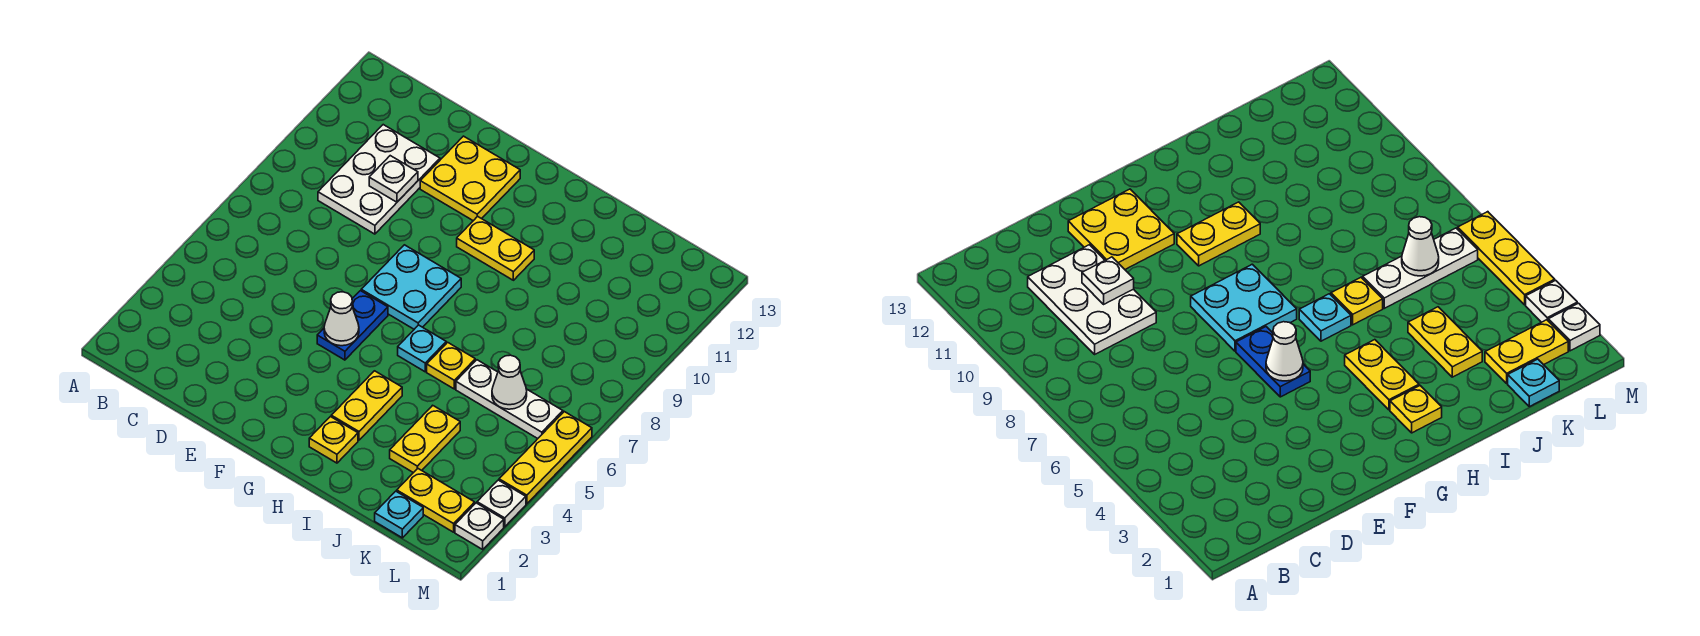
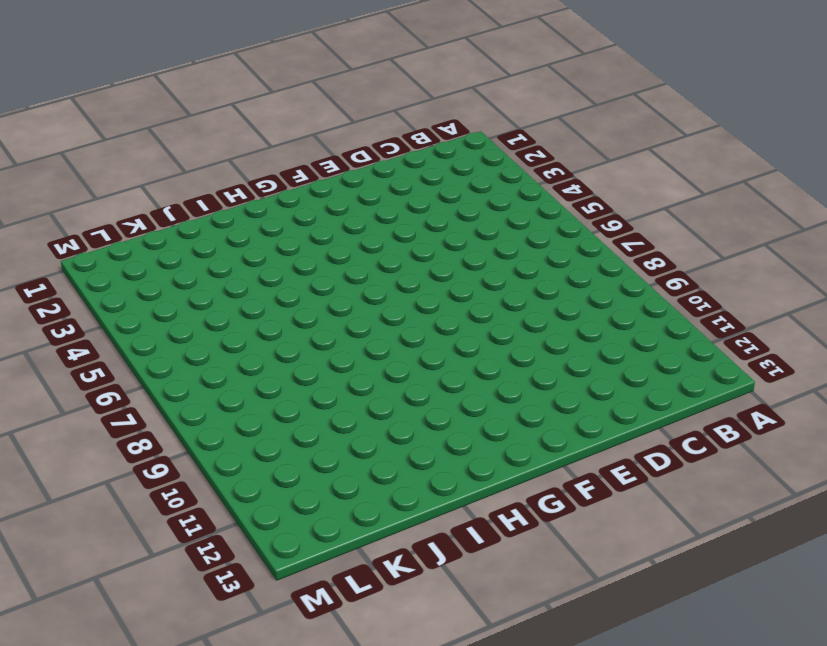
none -> white 2x3 plate [318,125,440,234]
none -> yellow 2x2 plate [420,136,520,221]
none -> blue 1x2 plate [317,291,388,360]

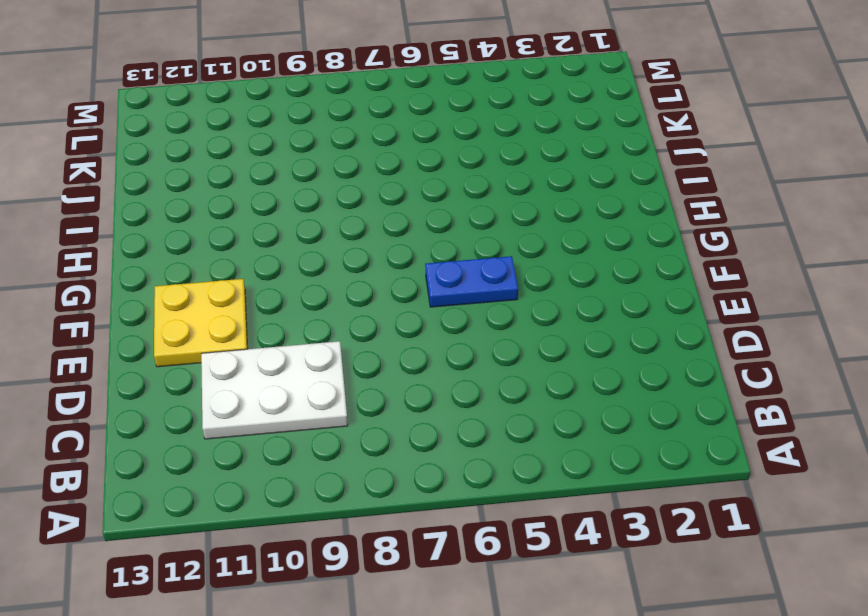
none -> cyan 2x2 plate [361,245,461,329]
none -> yellow 1x2 plate [457,216,534,280]
none -> yellow 1x1 plate [309,417,358,463]

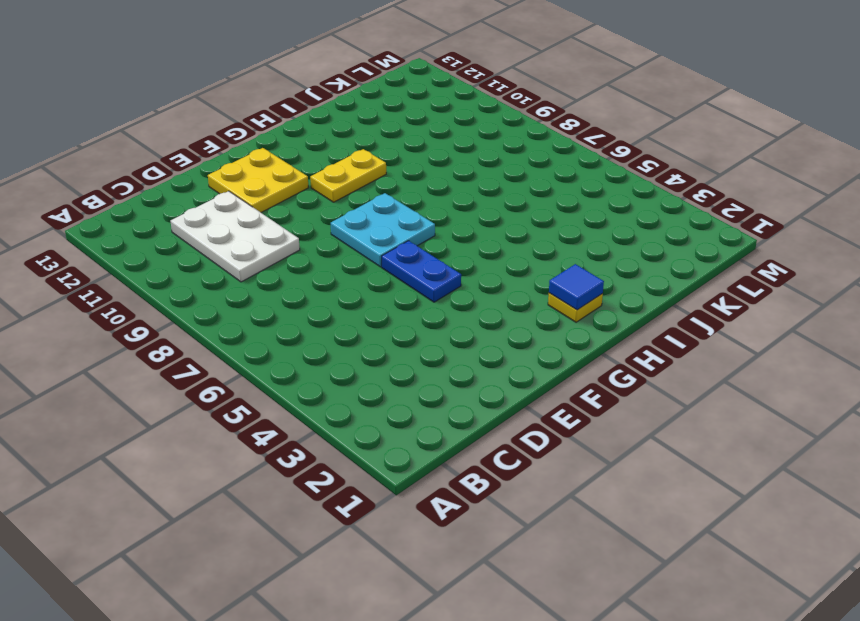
blue 1x1 tile [549,264,604,310] -> none
none -> yellow 1x2 plate [331,371,402,440]
none -> cyan 1x1 plate [398,325,446,372]
none -> yellow 1x1 plate [427,342,475,389]

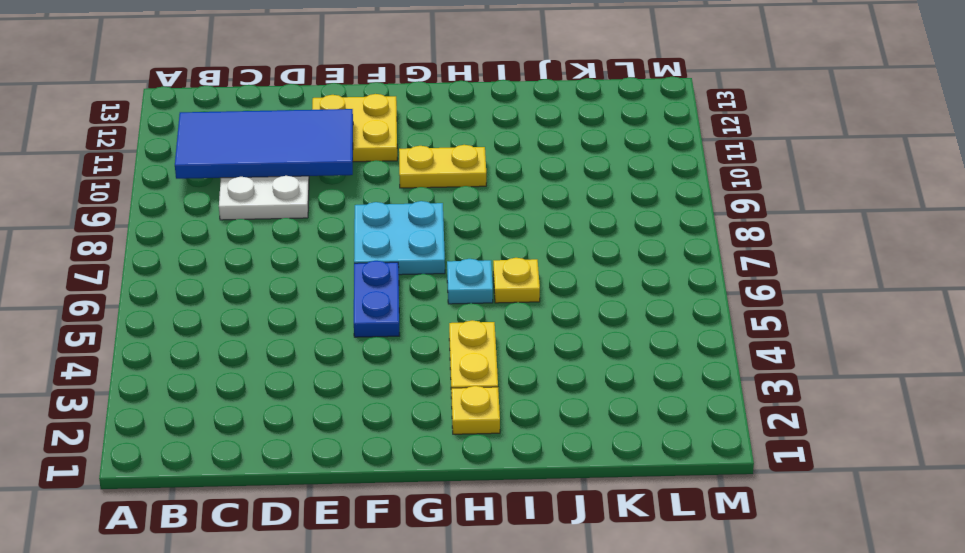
blue 2x4 tile [175,109,353,179] -> white 1x1 plate [369,156,418,202]
none -> yellow 1x2 plate [390,405,460,473]
none -> white 1x3 plate [456,360,563,439]
none -> cyan 1x1 plate [375,491,423,538]

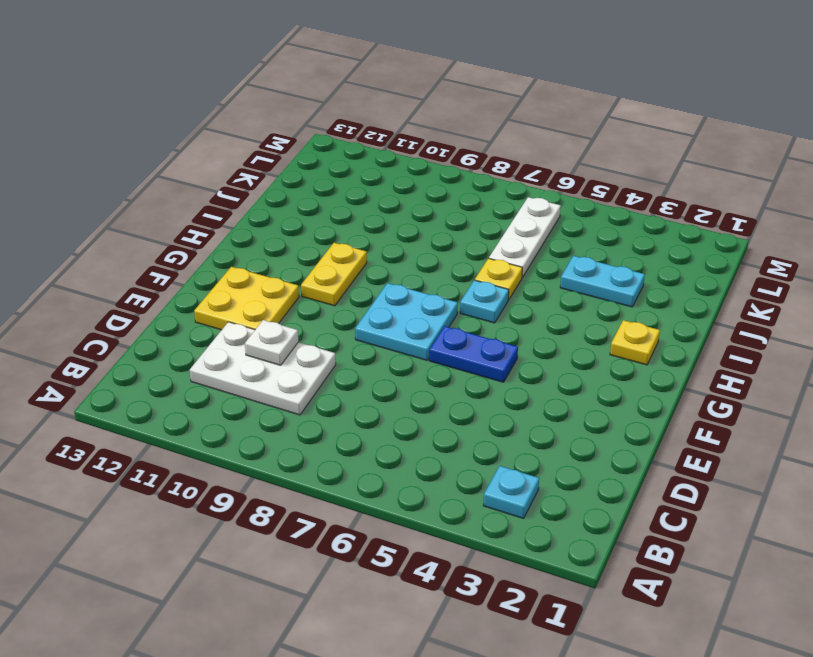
cyan 1x1 plate [483,466,539,518] -> cyan 1x1 plate moved to [375,491,423,538]
cyan 1x2 plate [560,256,645,307] -> yellow 1x2 plate [390,405,460,473]
none -> yellow 1x2 plate [331,371,402,440]
none -> yellow 1x2 plate [397,468,475,532]
none -> white 1x1 plate [455,503,504,549]

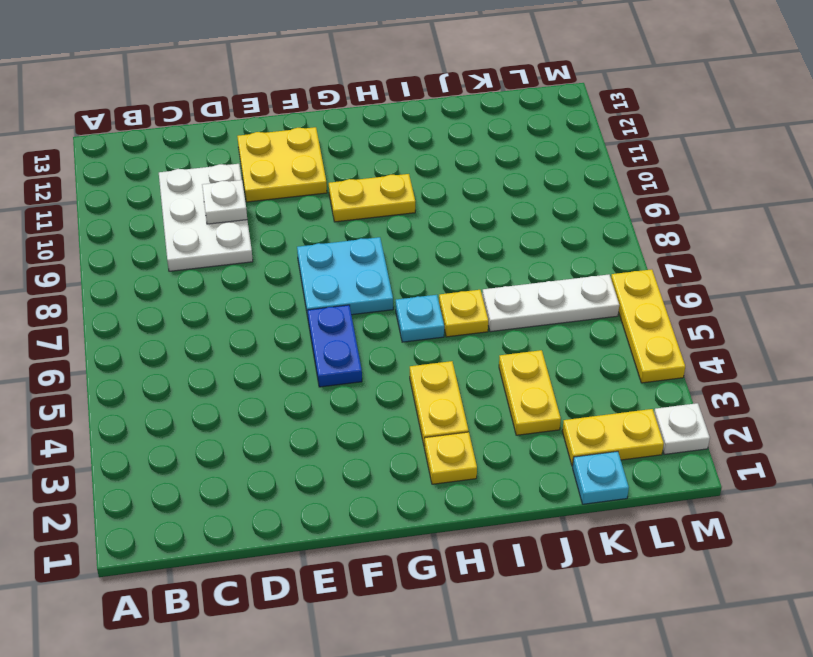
none -> white 1x1 plate [477,480,526,527]
none -> white 1x1 cone [324,292,359,346]
none -> white 1x1 cone [492,355,527,409]

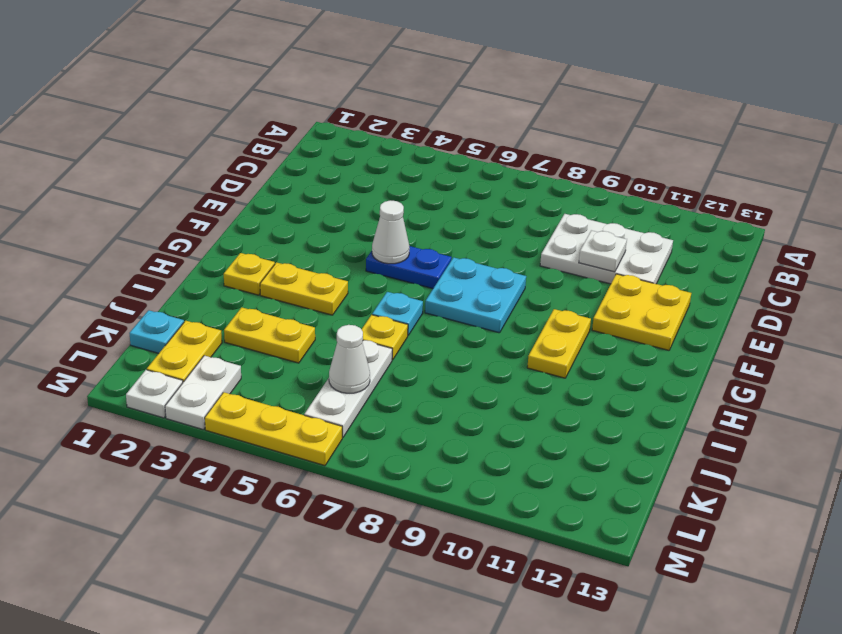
white 1x2 plate [165,356,241,430] -> white 1x1 plate [477,480,526,527]

